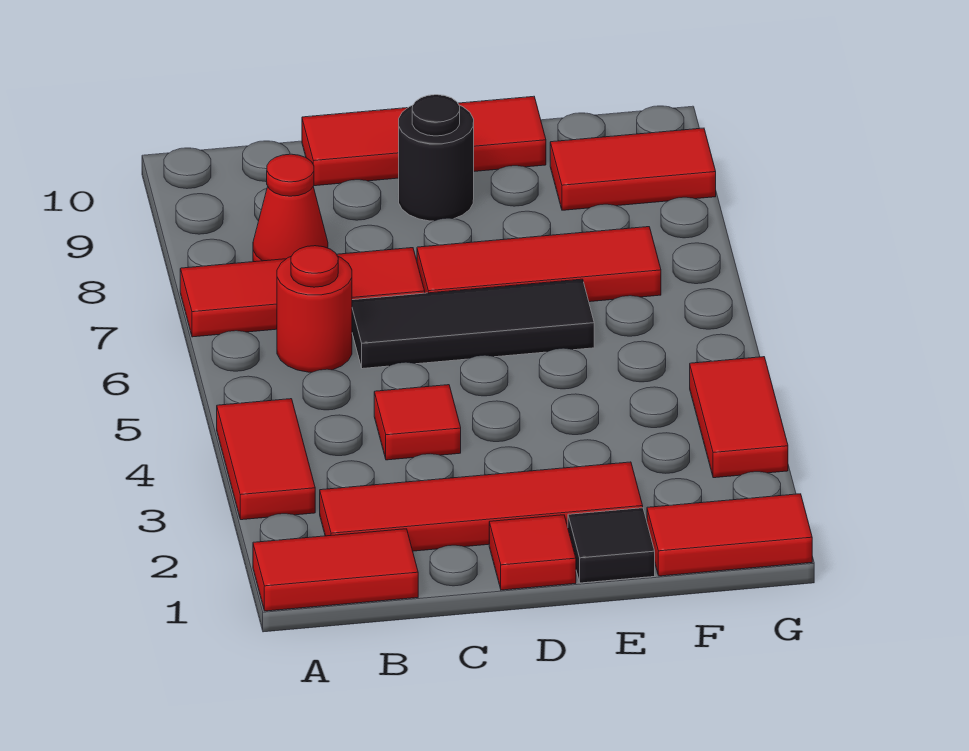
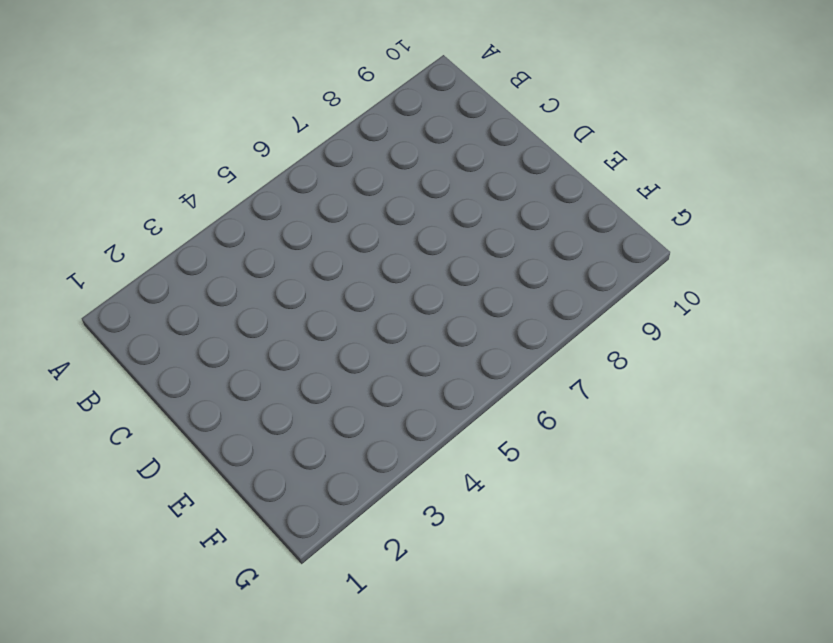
none -> red 1x2 tile [253,529,418,611]
none -> red 1x2 tile [217,399,315,520]
none -> red 1x3 tile [180,248,425,337]

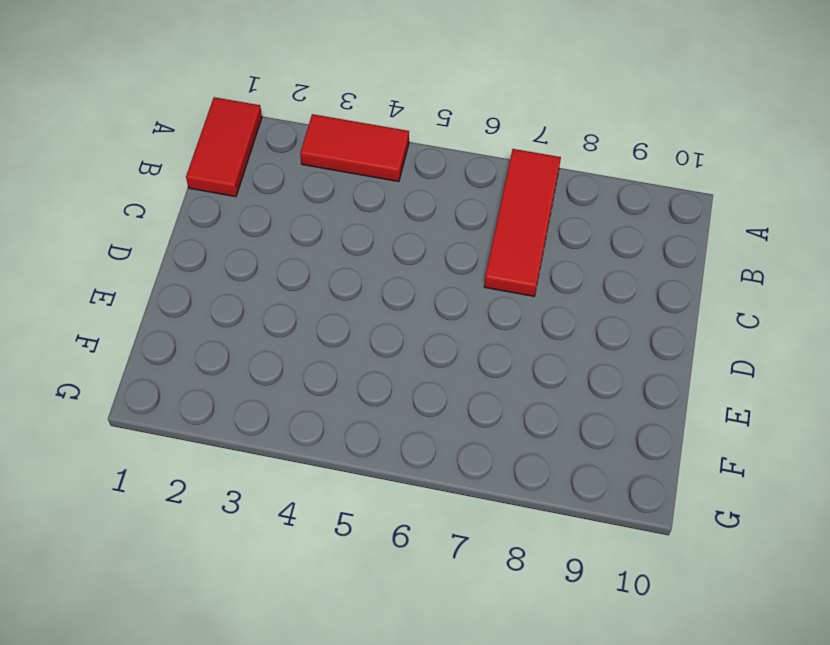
none -> red 1x4 tile [320,462,643,551]
none -> red 1x1 round brick [277,246,352,372]
none -> red 1x1 cone [253,154,328,262]

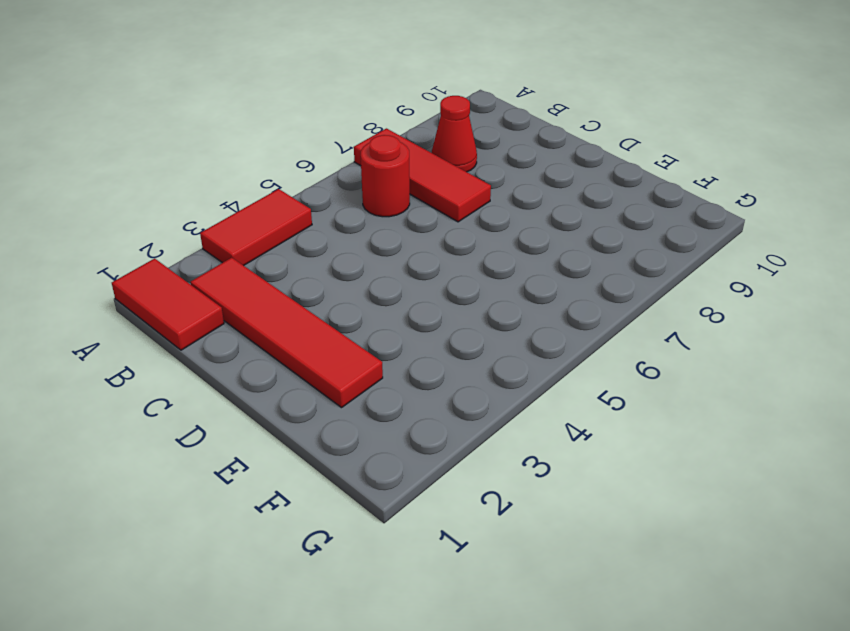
none -> red 1x1 tile [374,385,461,460]
none -> black 1x3 tile [352,279,594,369]
none -> red 1x3 tile [302,96,546,186]

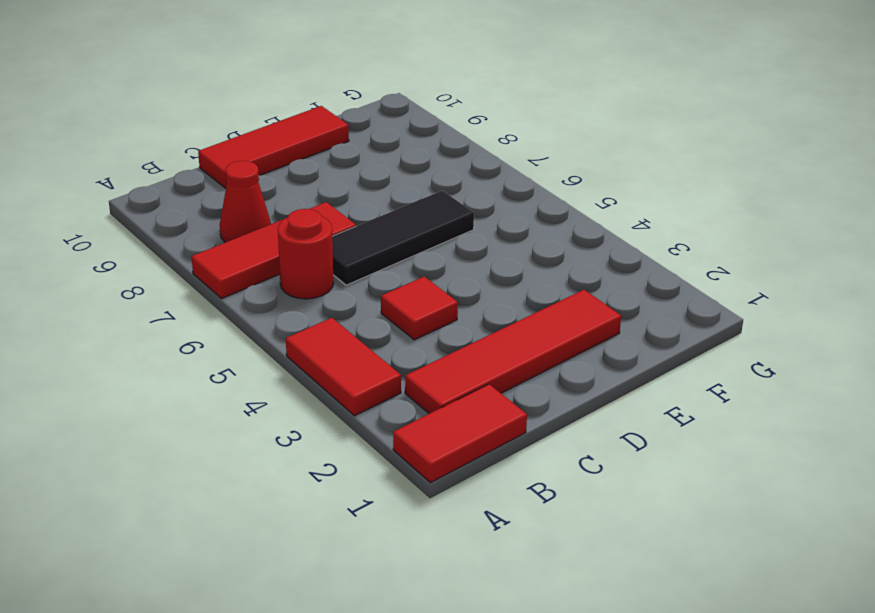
none -> red 1x1 tile [489,515,576,590]
none -> red 1x3 tile [417,227,661,302]
none -> black 1x1 round brick [399,95,474,221]

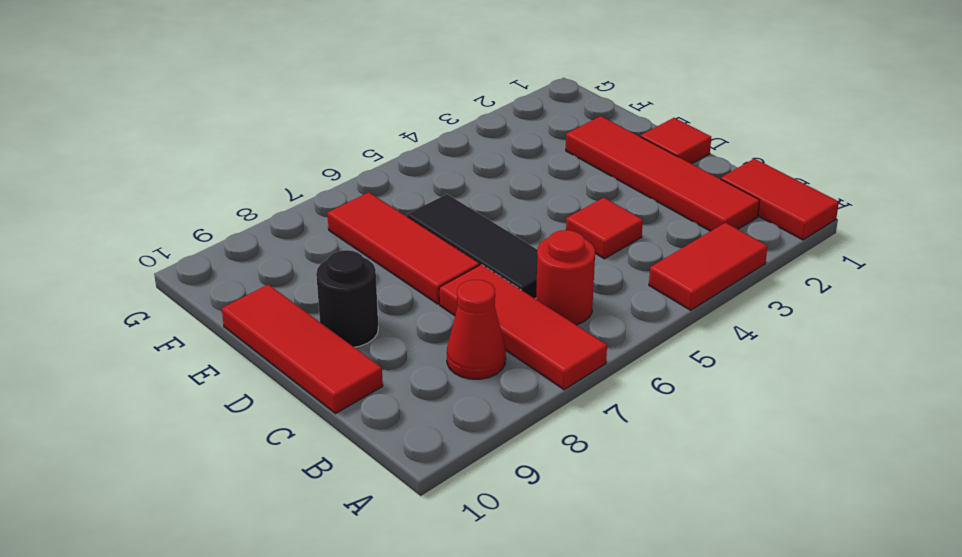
none -> black 1x1 tile [568,508,655,583]
none -> red 1x2 tile [647,494,812,576]
none -> red 1x2 tile [550,128,716,210]

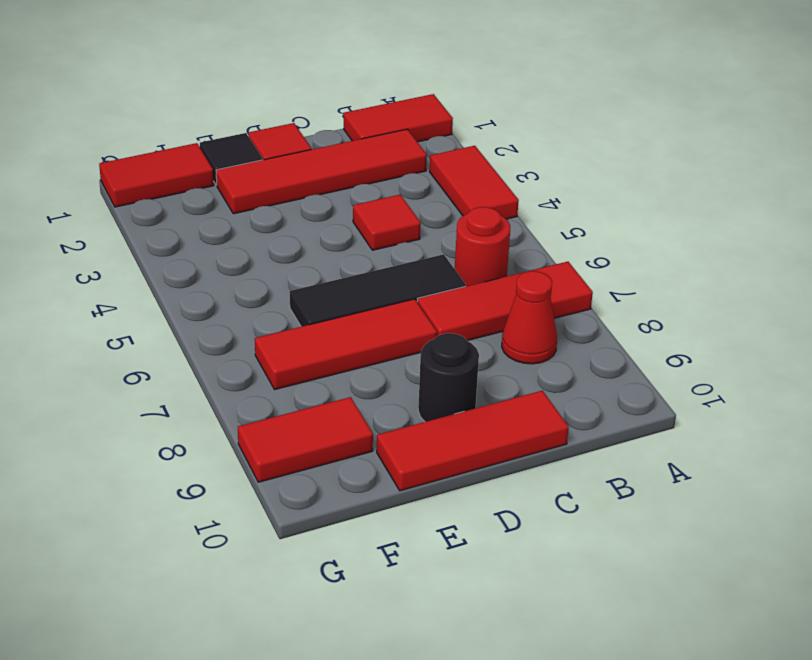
none -> red 1x2 tile [690,357,788,478]

